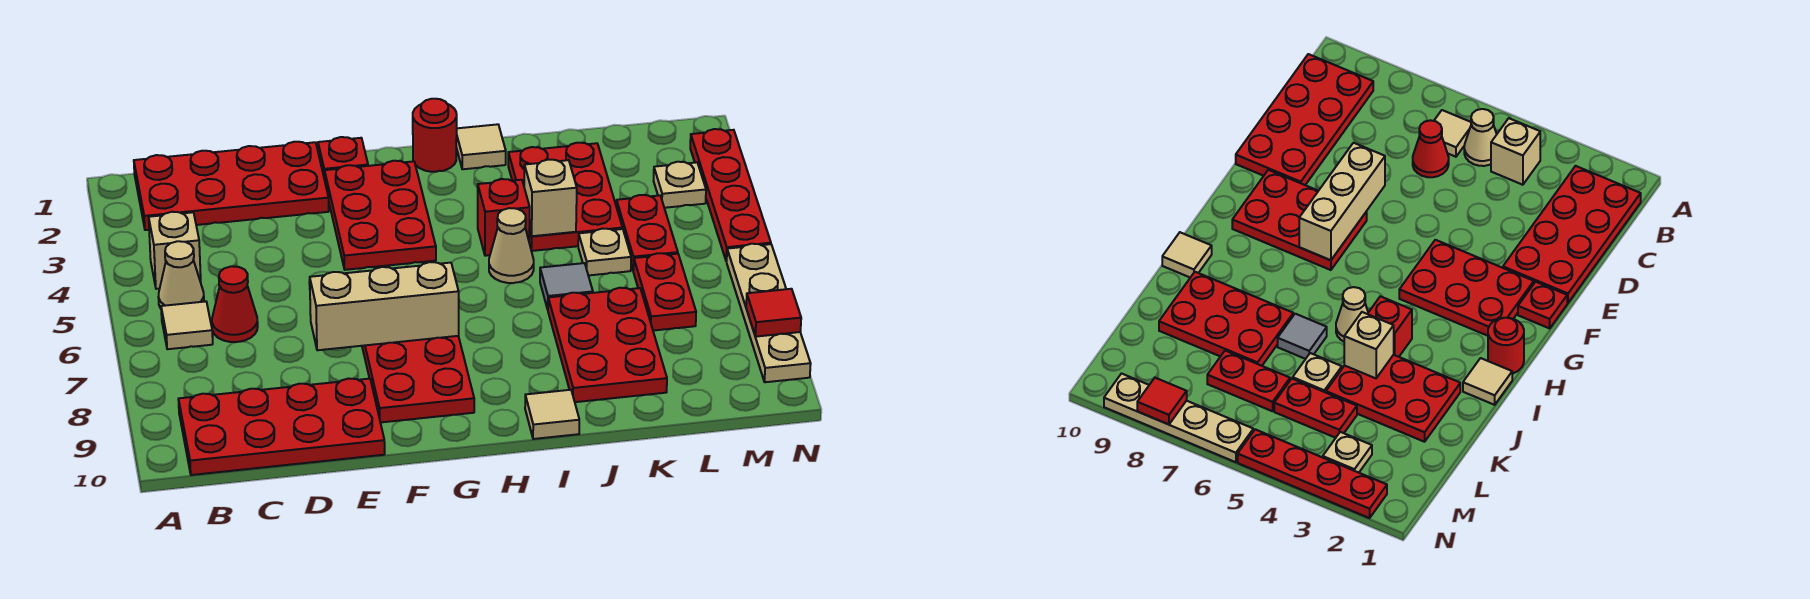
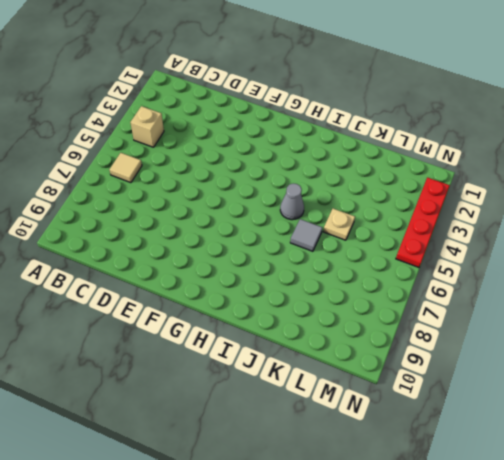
grey 1x1 cone [280,184,304,220] -> tan 1x1 cone [489,208,534,283]
none -> red 2x4 plate [134,142,329,230]
none -> tan 1x1 cone [158,241,204,308]
none -> red 2x4 plate [178,379,385,475]

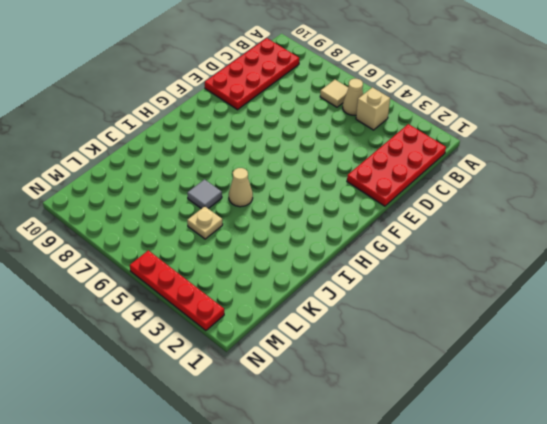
none -> red 1x1 cone [212,266,258,342]
none -> red 1x1 plate [318,137,368,180]
none -> red 2x3 plate [325,161,436,270]

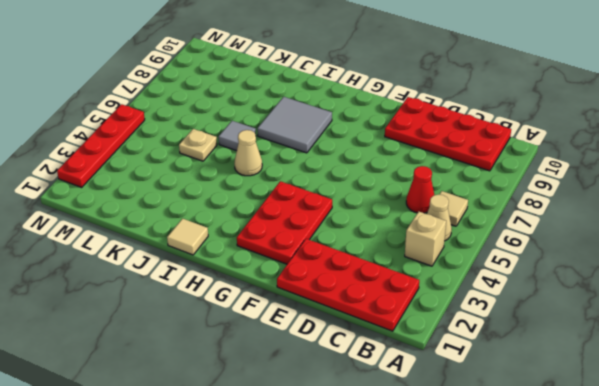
grey 2x2 tile [257,97,332,153] -> none
none -> red 1x1 plate [318,137,368,180]
none -> red 2x3 plate [362,336,474,423]
none -> red 1x1 round brick [413,99,457,172]

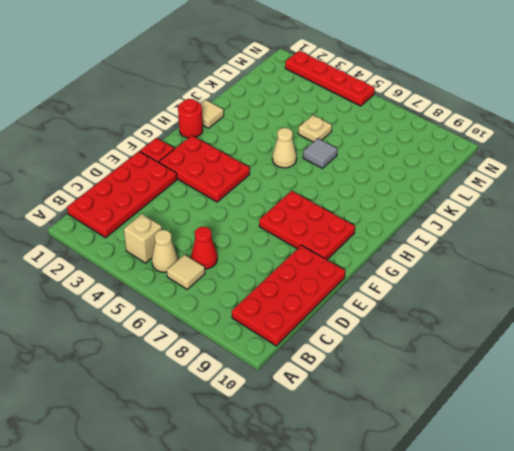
none -> red 1x1 brick [478,179,530,256]
none -> tan 1x1 tile [525,390,579,439]
none -> red 2x3 plate [508,143,622,251]

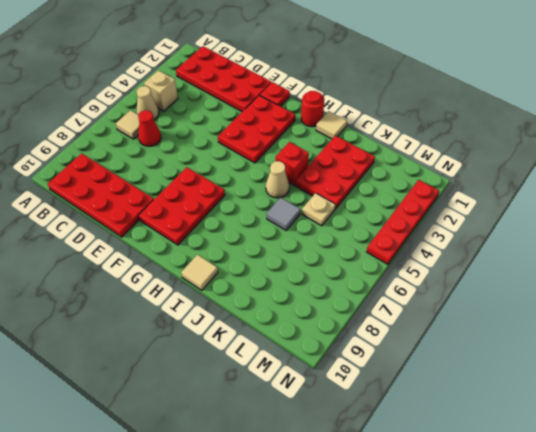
none -> red 2x3 plate [548,288,667,402]
none -> red 1x2 plate [616,195,678,270]
none -> red 1x2 plate [633,253,696,331]

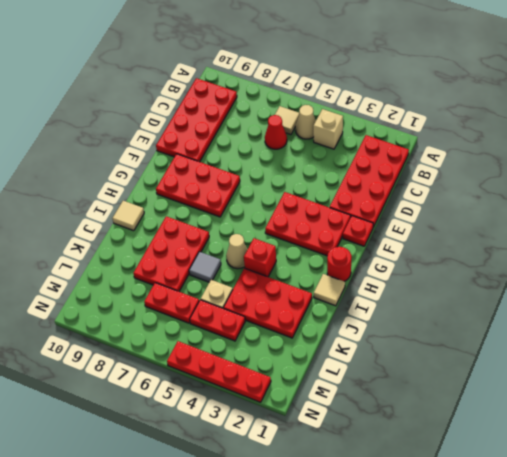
red 2x3 plate [133,216,209,291] -> red 2x3 plate turned to [548,288,667,402]
none -> tan 1x1 plate [654,162,706,208]
none -> tan 1x4 plate [727,244,811,382]
none -> tan 1x3 brick [310,262,459,350]

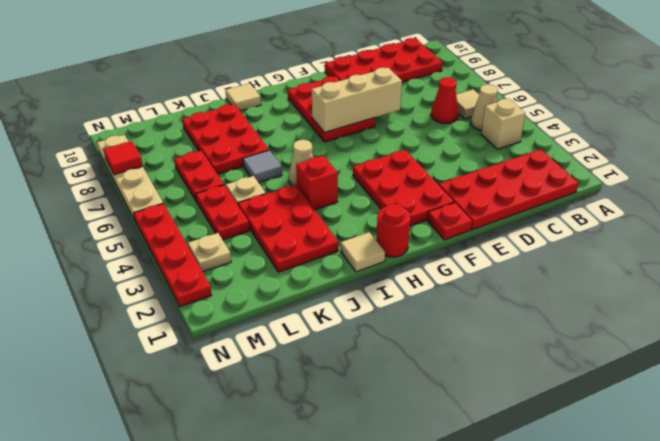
none -> tan 1x1 brick [524,160,577,236]

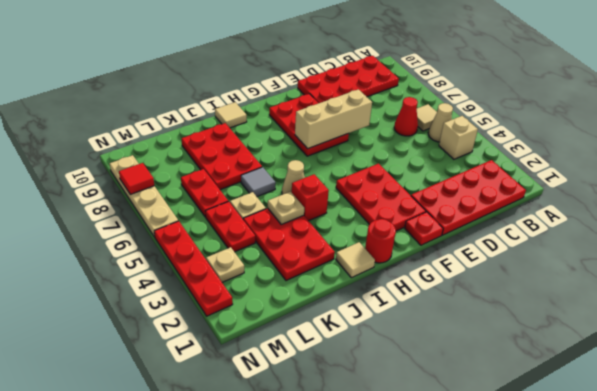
tan 1x1 plate [268,192,304,224] -> tan 1x1 brick [524,160,577,236]

